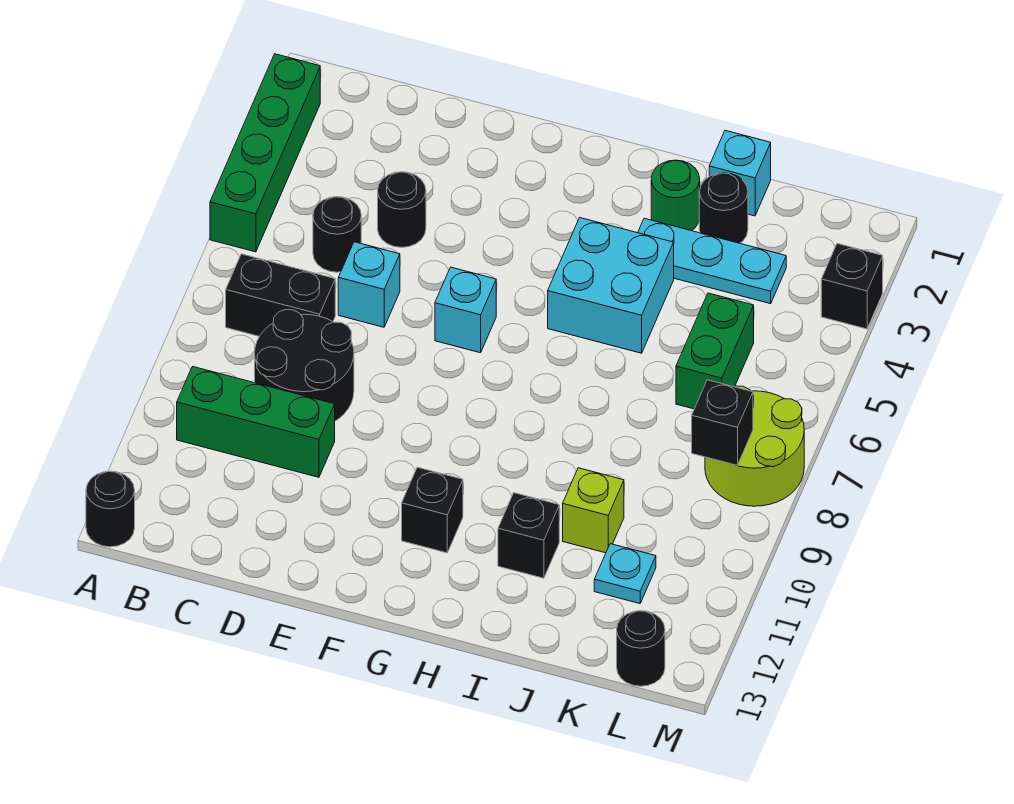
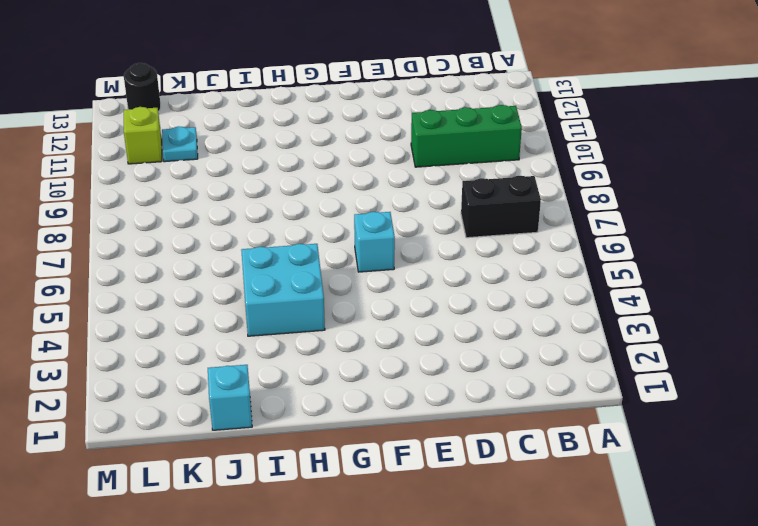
lime 1x1 brick [124,107,162,164] -> lime 1x1 brick moved to [563,468,624,553]
none -> green 1x4 brick [210,54,320,252]
none -> black 1x1 round brick [86,471,135,547]
none -> black 1x1 round brick [313,197,361,272]

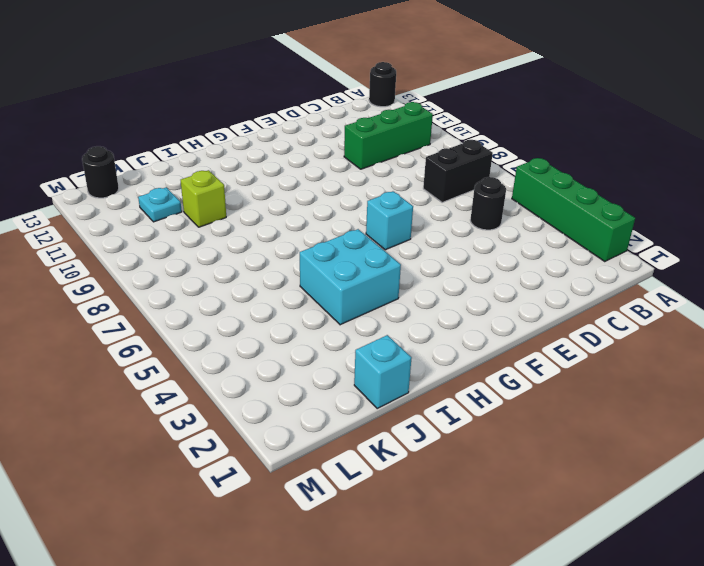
none -> black 2x2 round brick [255,310,354,421]
none -> black 1x1 round brick [378,172,426,247]
none -> cyan 1x1 brick [338,242,400,327]

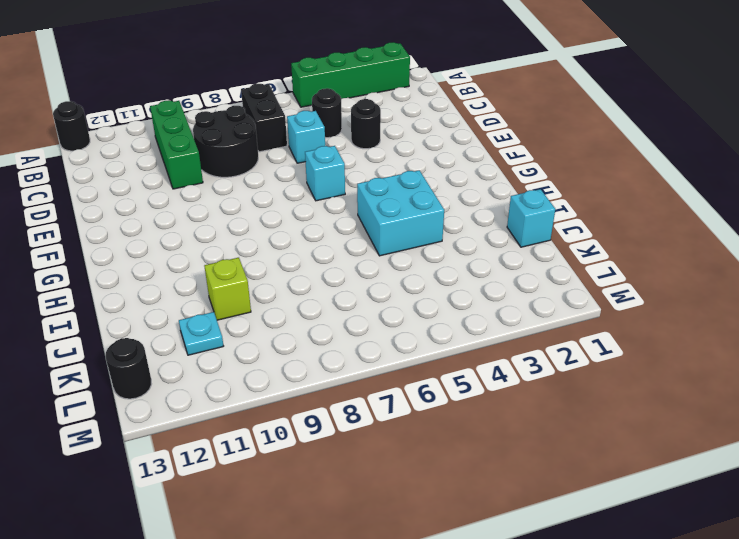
none -> black 1x1 brick [402,467,463,553]
none -> green 1x1 round brick [651,160,700,231]
none -> cyan 1x3 plate [638,218,786,304]

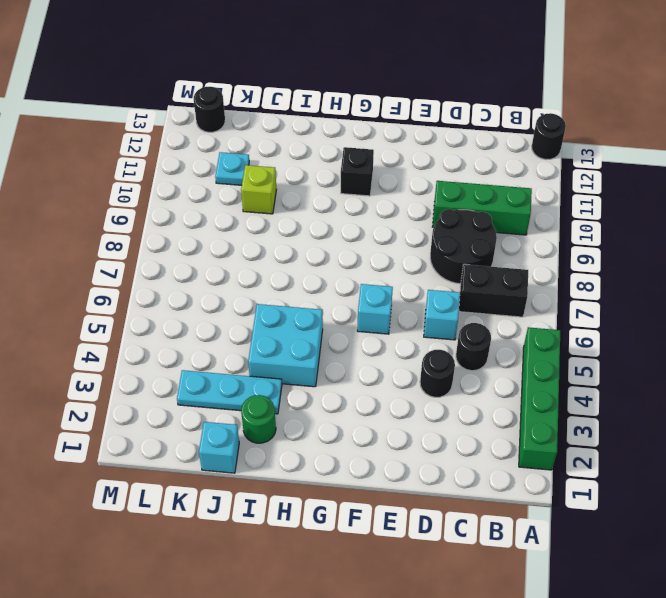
none -> black 1x1 brick [498,493,559,578]
none -> black 1x1 round brick [699,173,748,243]
none -> green 1x2 brick [676,293,754,409]

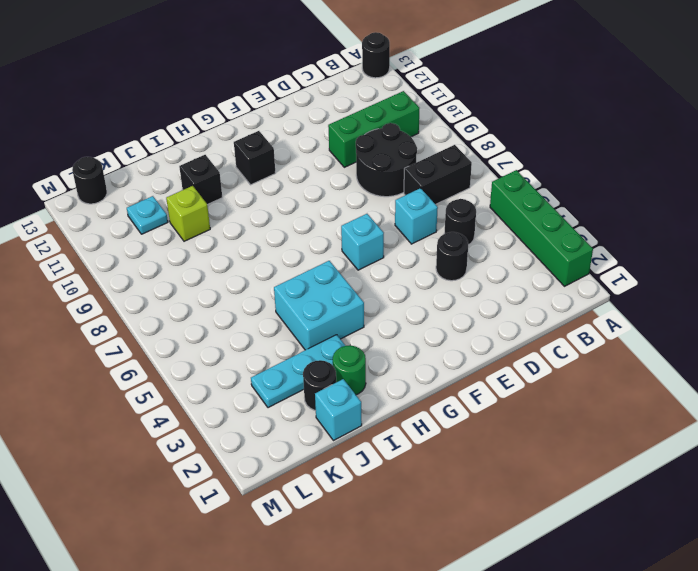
none -> green 1x2 brick [676,293,754,409]
none -> lime 2x2 round brick [705,386,804,506]
none -> black 1x1 brick [821,244,883,329]

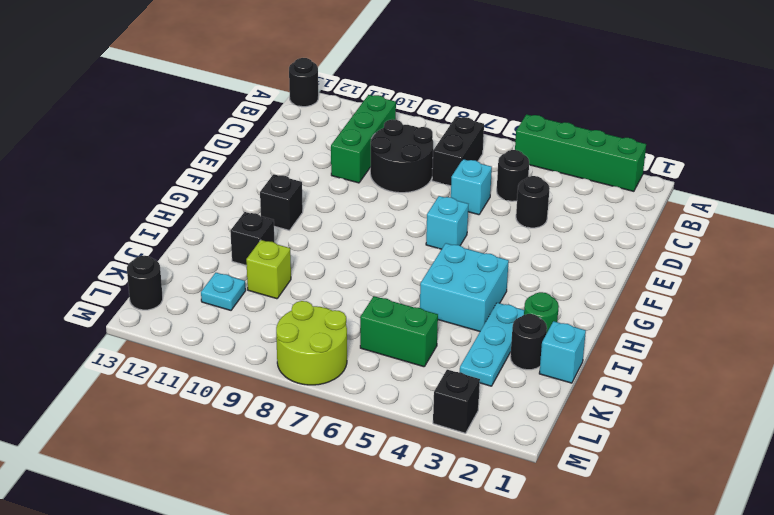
none -> black 1x1 brick [692,380,753,465]

